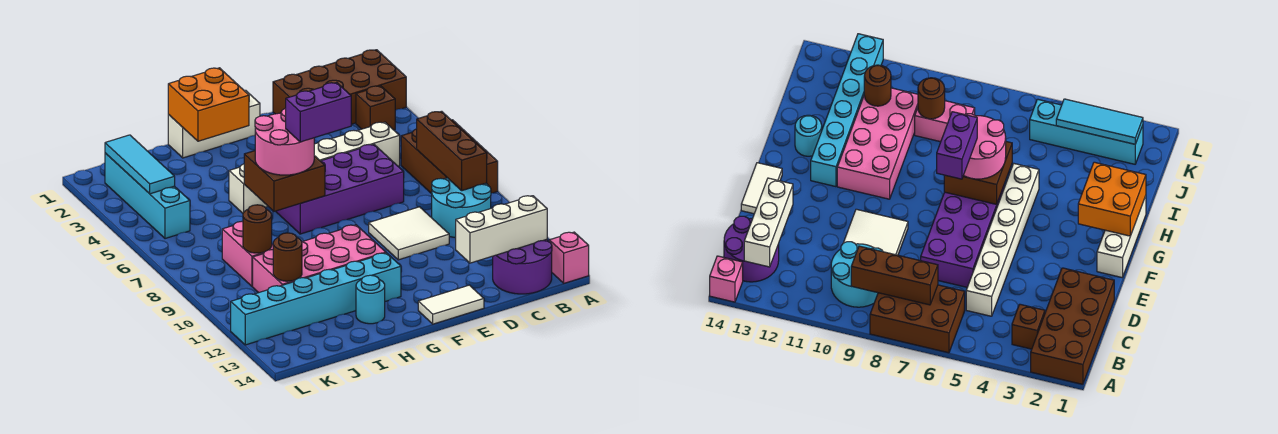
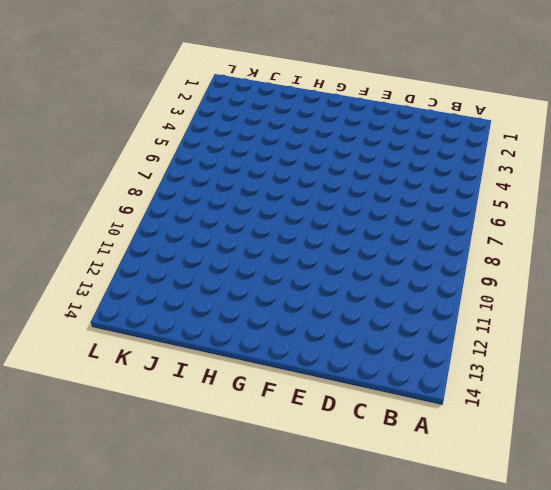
none -> brown 2x4 brick [273,50,406,124]
none -> brown 2x3 brick [401,120,498,194]
none -> pink 1x1 brick [549,232,589,283]

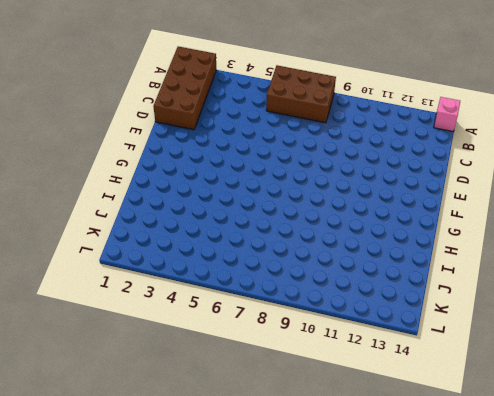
none -> brown 1x1 brick [356,86,395,130]
none -> cyan 2x2 round brick [432,178,491,238]
none -> purple 2x2 round brick [493,239,552,294]

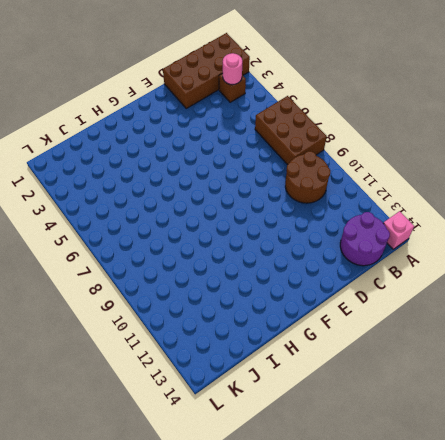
pink 1x1 round brick [223,53,242,85] -> none
brown 2x2 round brick [285,151,330,203] -> cyan 2x2 round brick [432,178,491,238]
none -> white 1x6 brick [229,122,400,213]
none -> purple 2x4 brick [276,144,404,234]
none -> white 2x2 tile [369,207,449,260]

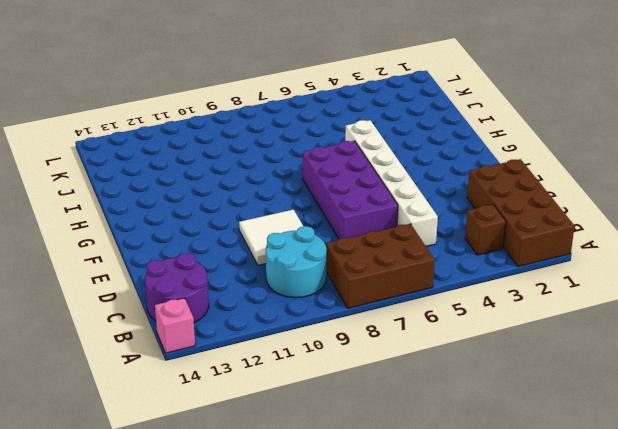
none -> white 1x2 tile [418,285,484,324]
none -> white 1x3 brick [168,90,260,158]
none -> pink 2x4 brick [253,225,386,293]

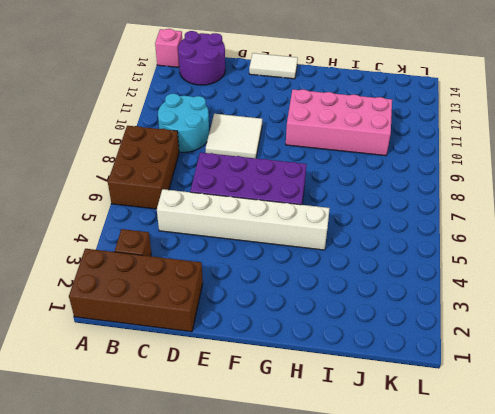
none -> white 1x3 brick [168,90,260,158]
none -> cyan 1x6 brick [231,253,401,345]
none -> cyan 1x1 round brick [356,275,385,324]

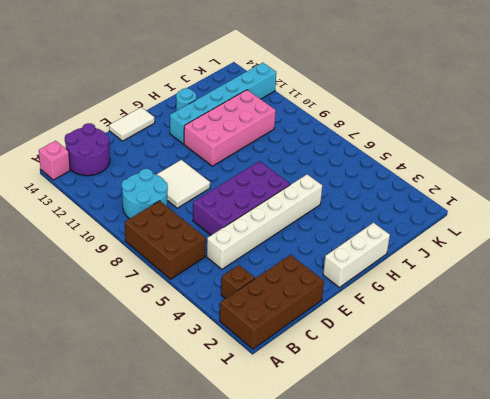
none -> pink 1x2 brick [222,222,273,287]
none -> cyan 1x4 brick [105,153,190,239]
none -> brown 1x3 brick [417,111,487,191]

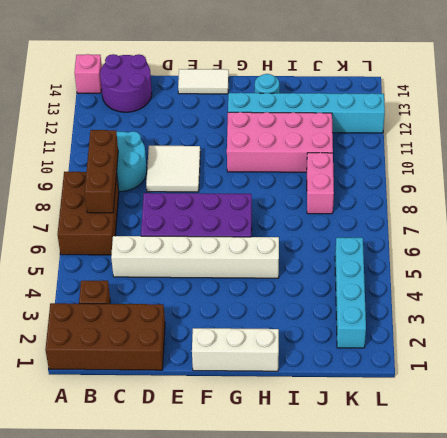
none -> white 1x3 brick [456,196,547,263]
none -> orange 2x2 brick [168,68,249,141]
none -> brown 2x2 brick [244,151,325,211]

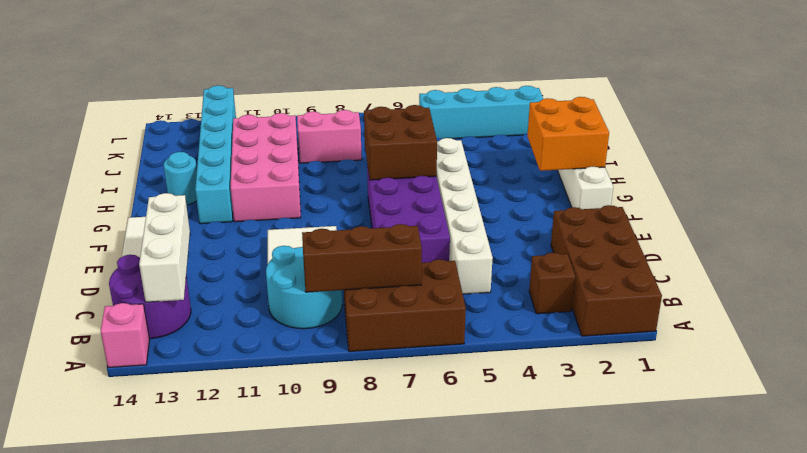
none -> brown 1x1 round brick [243,205,272,253]
none -> brown 1x1 round brick [273,233,302,281]
none -> cyan 1x3 tile [105,135,175,194]

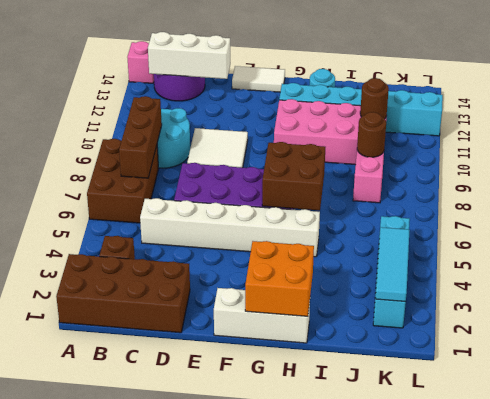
none -> pink 2x2 round brick [255,108,314,175]
none -> purple 1x2 brick [286,83,351,142]

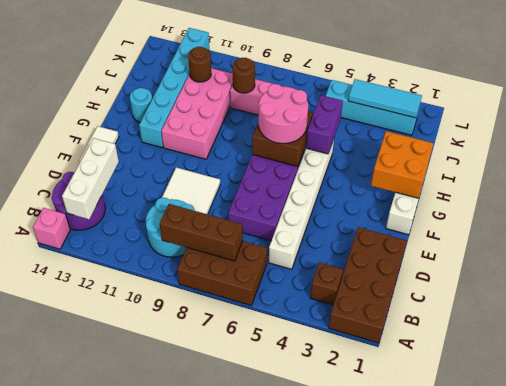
purple 1x2 brick [306,95,343,154] -> purple 1x2 brick moved to [286,83,351,142]

